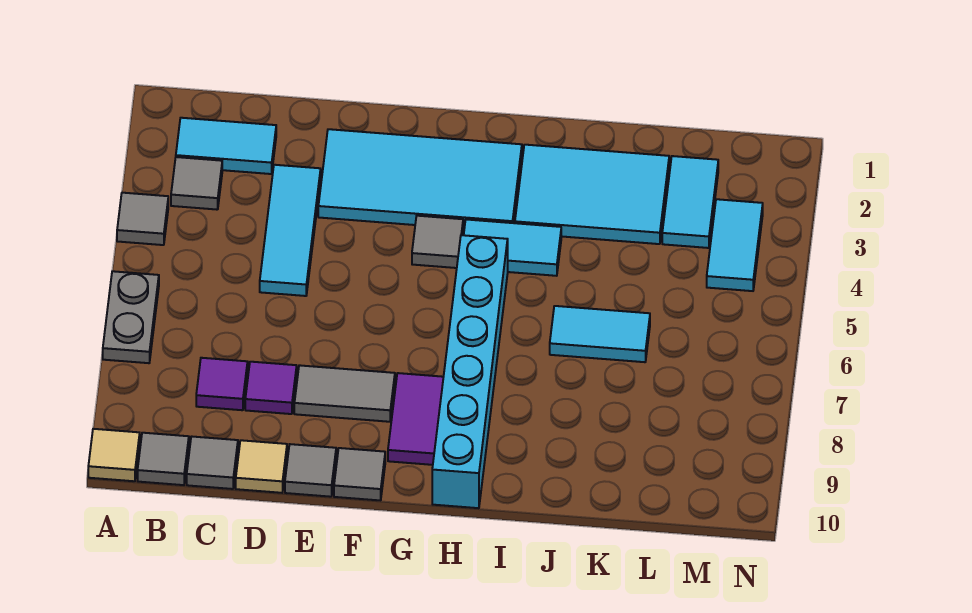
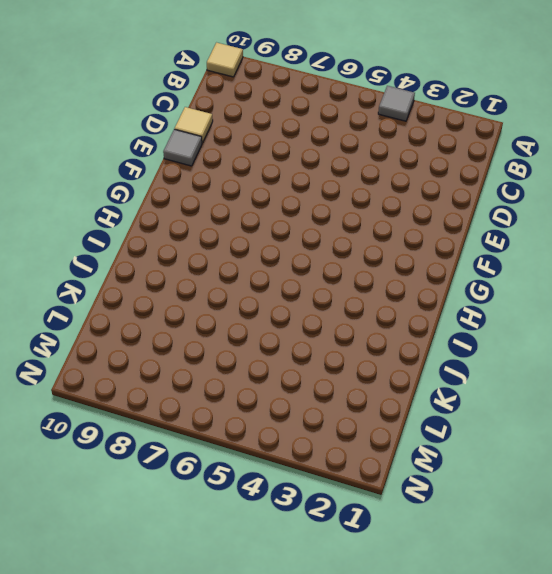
none -> grey 1x2 plate [103,271,159,363]
none -> cyan 1x2 tile [176,118,276,174]
none -> grey 1x1 tile [171,157,222,210]

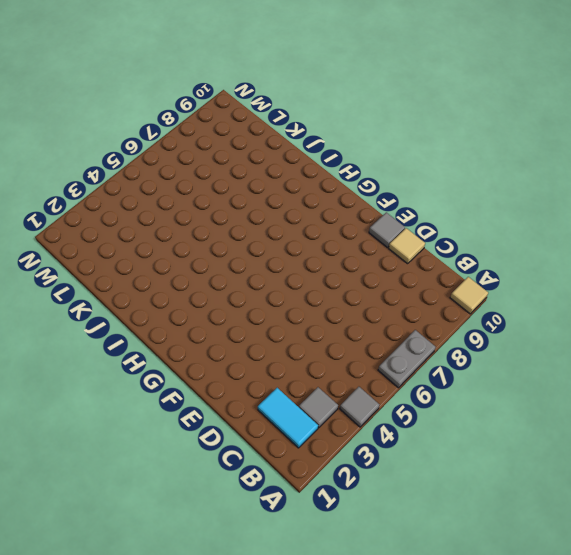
none -> grey 1x1 tile [138,433,189,485]
none -> purple 1x1 tile [196,358,248,410]
none -> grey 1x1 tile [187,436,238,489]

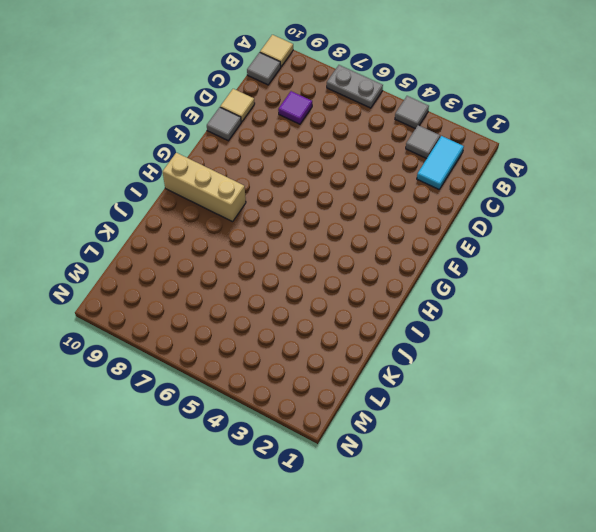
tan 1x3 brick [163,153,246,222] -> cyan 1x6 brick [432,235,508,508]
none -> grey 1x1 tile [187,436,238,489]
none -> cyan 1x3 tile [260,165,321,296]
none -> purple 1x1 tile [245,362,297,414]

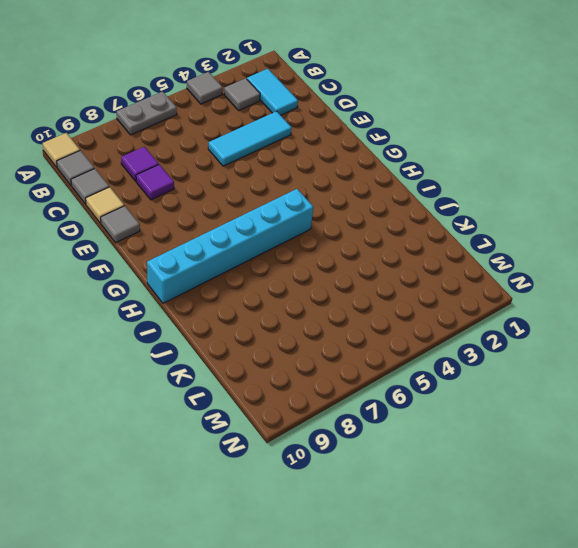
none -> cyan 2x4 tile [318,129,522,229]
none -> grey 1x2 tile [294,365,395,422]
none -> grey 1x1 tile [334,448,385,500]

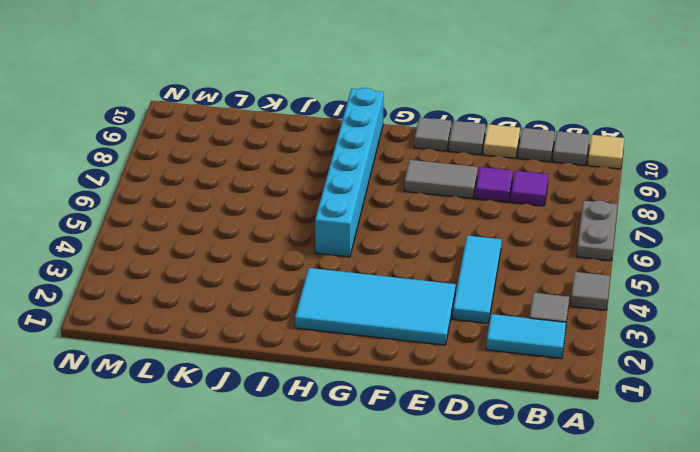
none -> grey 1x1 tile [412,216,463,268]
none -> purple 1x2 tile [388,373,443,465]
none -> cyan 1x2 tile [464,219,561,276]

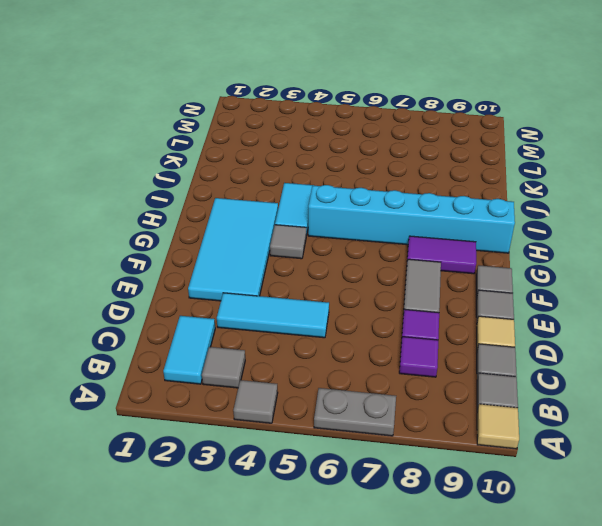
none -> cyan 2x3 tile [515,145,669,244]
none -> cyan 1x2 tile [550,306,650,362]
none -> cyan 1x2 tile [662,156,718,248]

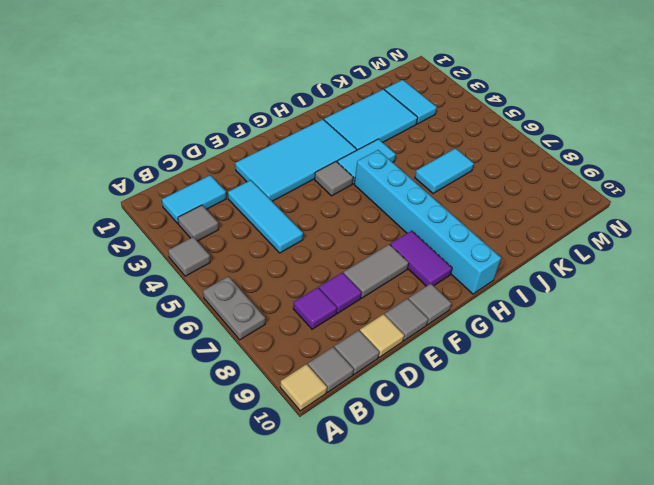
none -> cyan 1x2 tile [707,199,763,291]

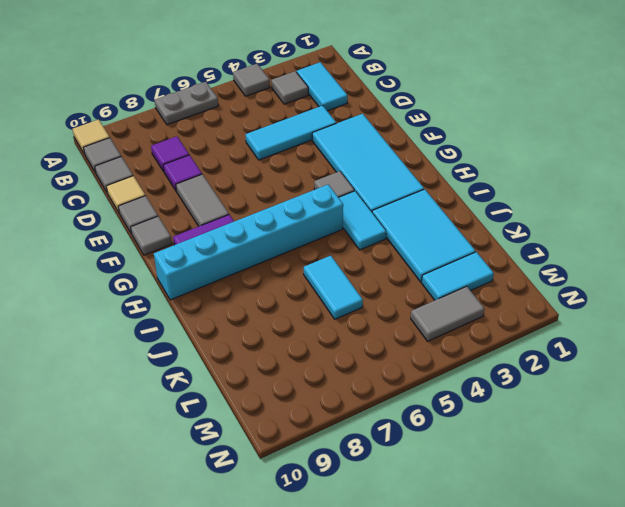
grey 1x2 tile [411,286,484,341] -> cyan 1x2 tile [707,199,763,291]

